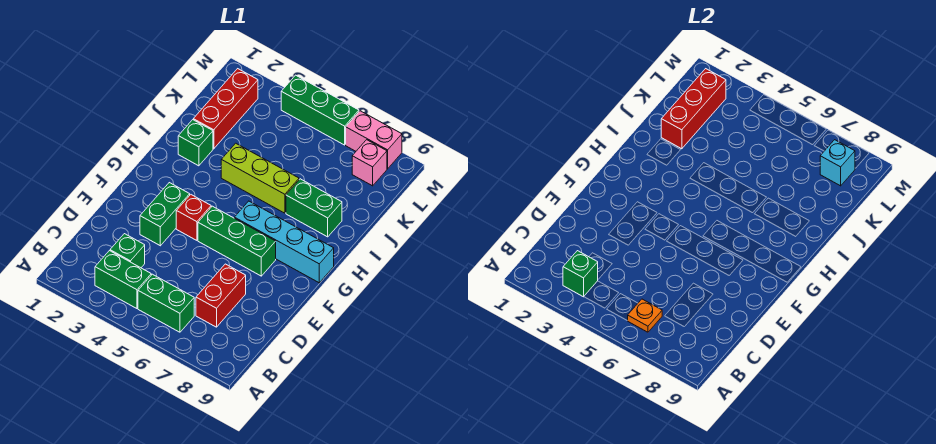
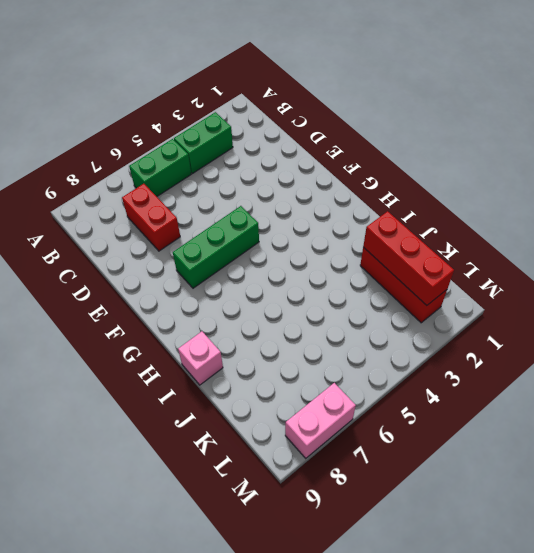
pink 1x1 brick [178,331,223,385] -> pink 1x1 brick moved to [352,140,387,186]
none -> green 1x1 brick [110,234,145,268]
none -> green 1x2 brick [140,183,190,246]
none -> red 1x1 brick [176,195,211,240]

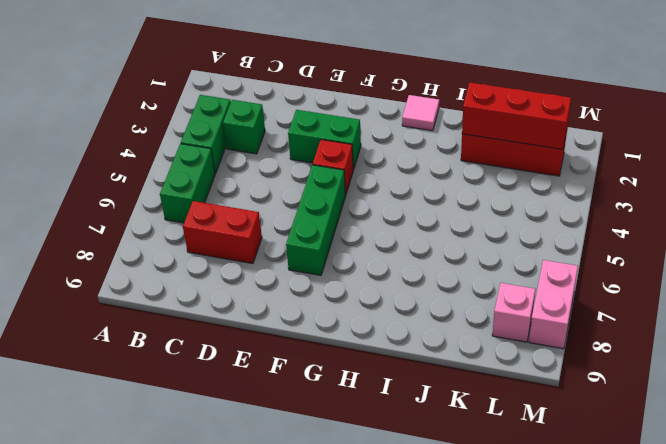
pink 1x1 tile [402,95,439,131] -> none
none -> cyan 1x4 brick [234,201,334,283]
none -> green 1x1 brick [178,120,213,166]
none -> lime 1x3 brick [221,143,299,213]

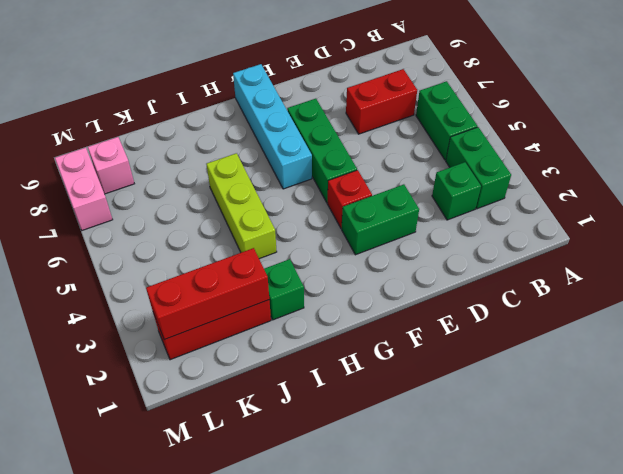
none -> green 1x2 brick [286,179,342,237]
none -> green 1x3 brick [281,75,359,145]
none -> green 1x1 brick [563,251,598,297]

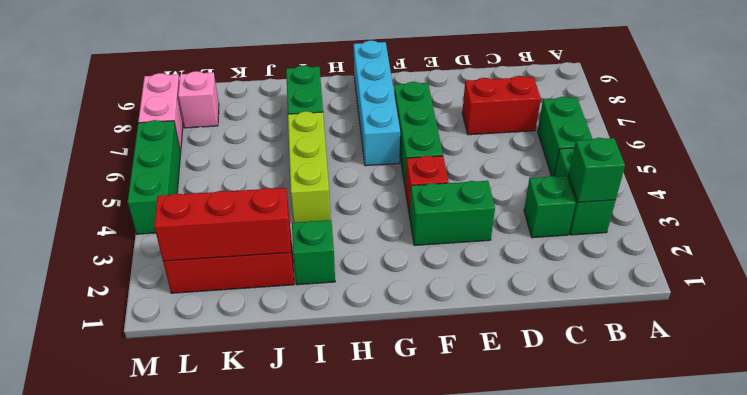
none -> orange 1x1 plate [628,299,662,332]
none -> cyan 1x1 brick [820,140,855,186]

